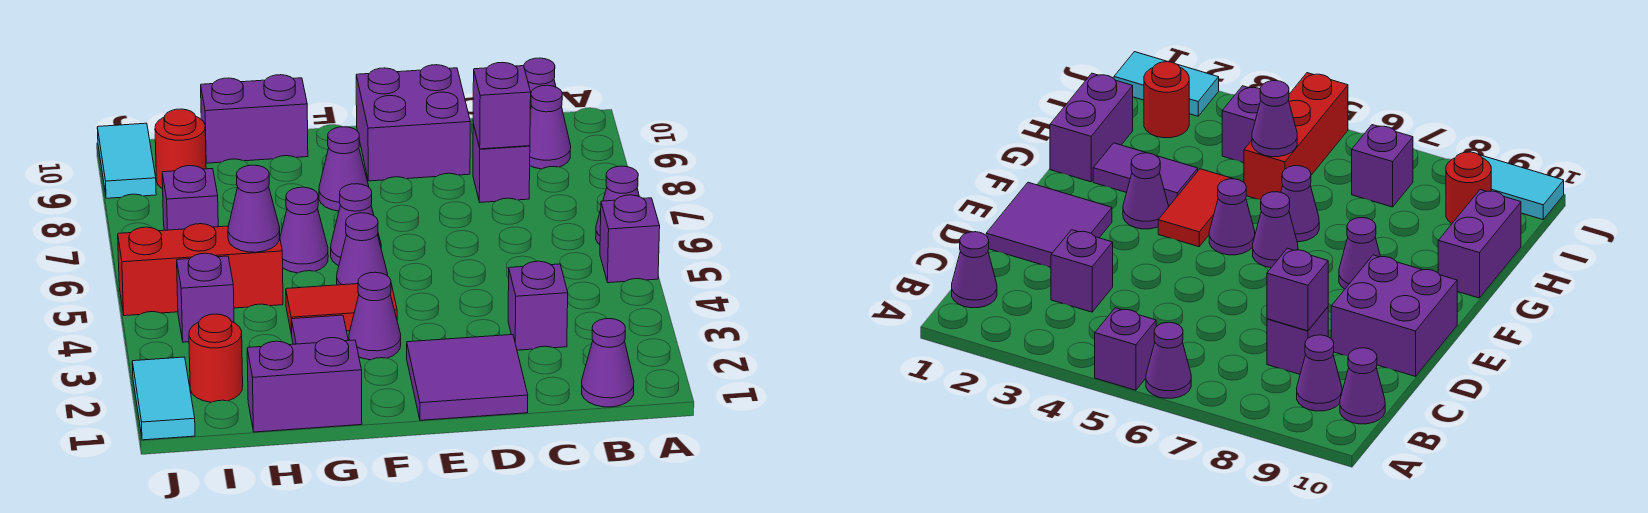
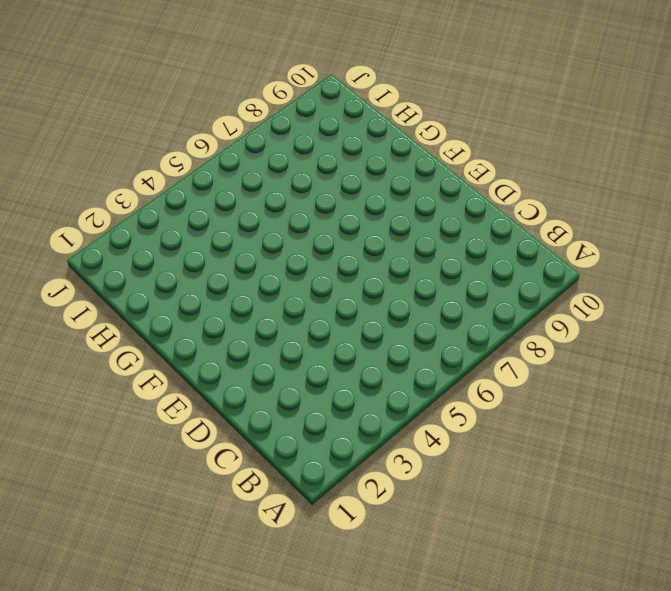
none -> purple 1x1 brick [600,195,660,283]
none -> purple 1x1 cone [596,166,639,245]
none -> purple 1x1 cone [582,319,634,407]

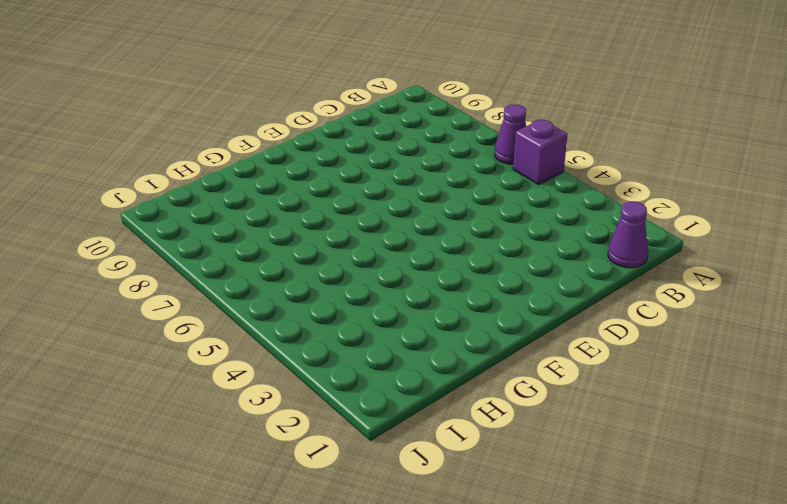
none -> purple 1x1 cone [530,85,571,169]
none -> purple 1x1 cone [524,58,556,109]
none -> purple 1x1 brick [508,261,568,350]

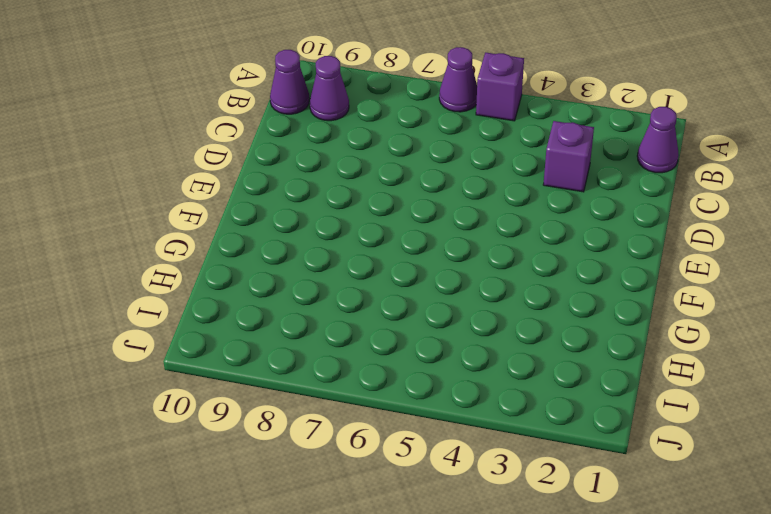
none -> purple 1x1 brick [473,124,530,202]
none -> purple 2x2 tile [407,335,528,420]
none -> purple 2x2 brick [356,65,470,181]

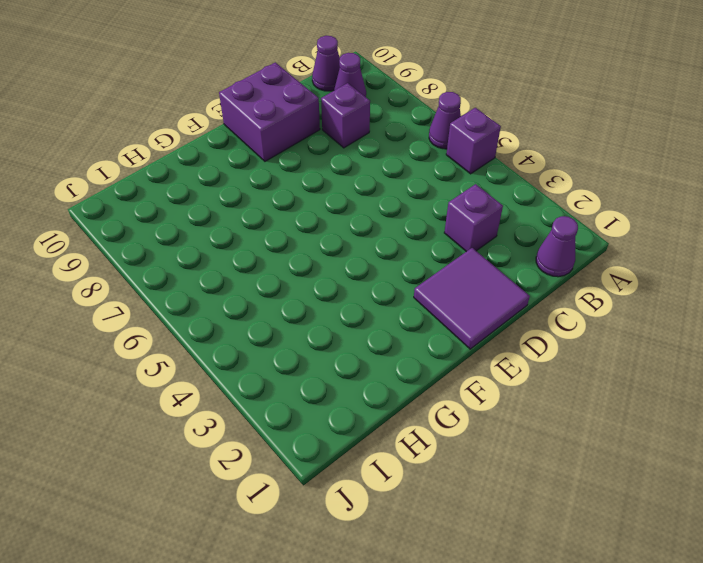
none -> purple 1x1 cone [349,272,401,360]
none -> red 1x2 tile [286,284,397,335]
none -> purple 1x1 cone [337,213,388,285]

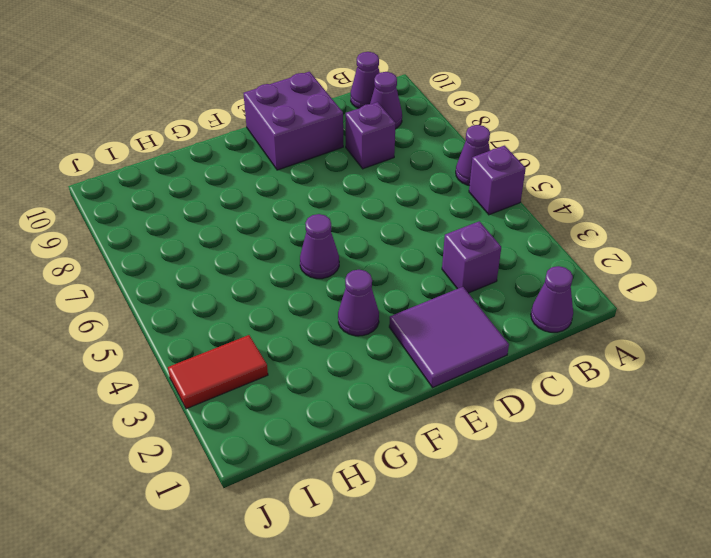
red 1x2 tile [168,335,268,409] -> red 1x2 tile moved to [286,284,397,335]
none -> purple 1x1 cone [331,184,381,266]
none -> purple 1x1 cone [319,127,369,211]
none -> purple 1x2 brick [247,338,362,432]

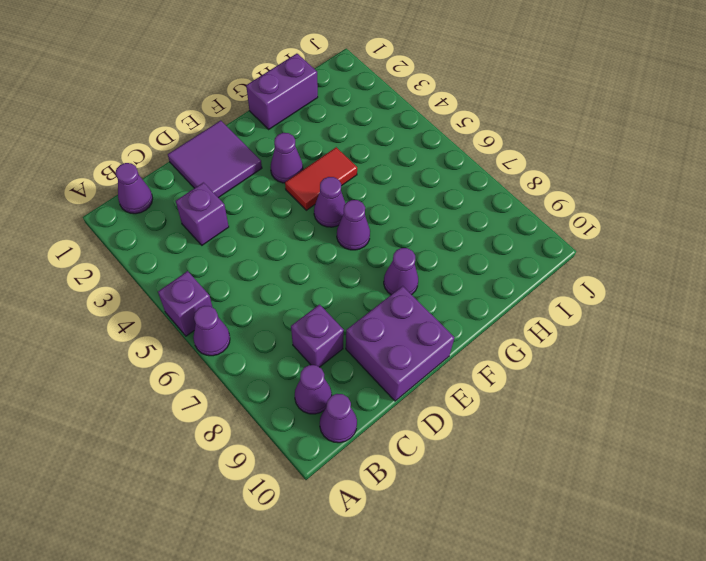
none -> purple 1x2 tile [291,315,348,344]
none -> purple 1x1 cone [280,187,328,273]
none -> purple 1x2 brick [201,75,308,163]

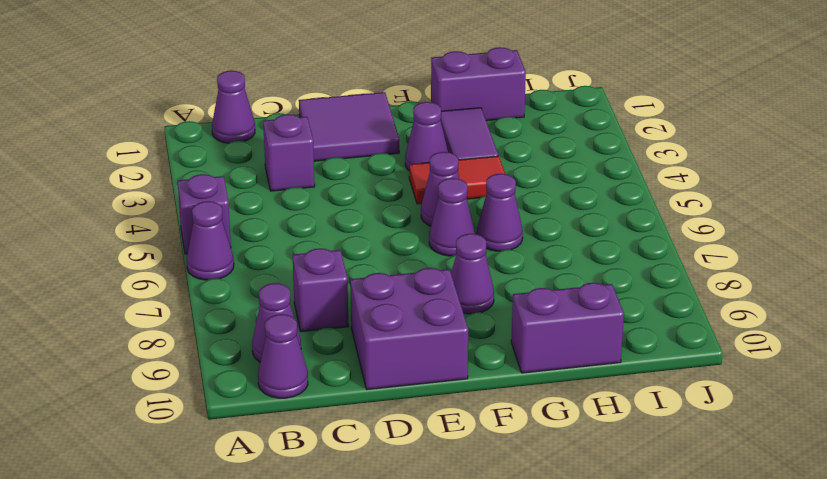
none -> red 1x3 brick [118,224,283,316]
none -> red 1x1 round brick [189,314,243,402]
none -> purple 1x1 brick [177,253,234,342]

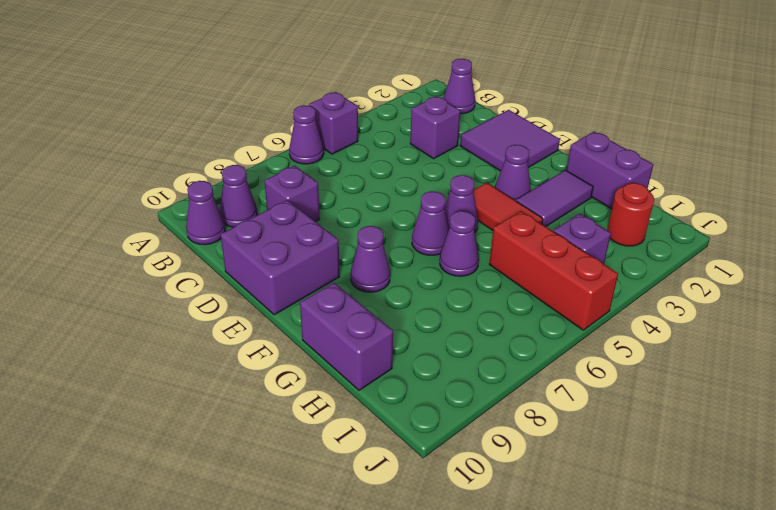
none -> purple 1x1 brick [162,166,218,230]
none -> red 1x1 round brick [155,109,206,189]
none -> cyan 1x2 tile [132,357,195,440]

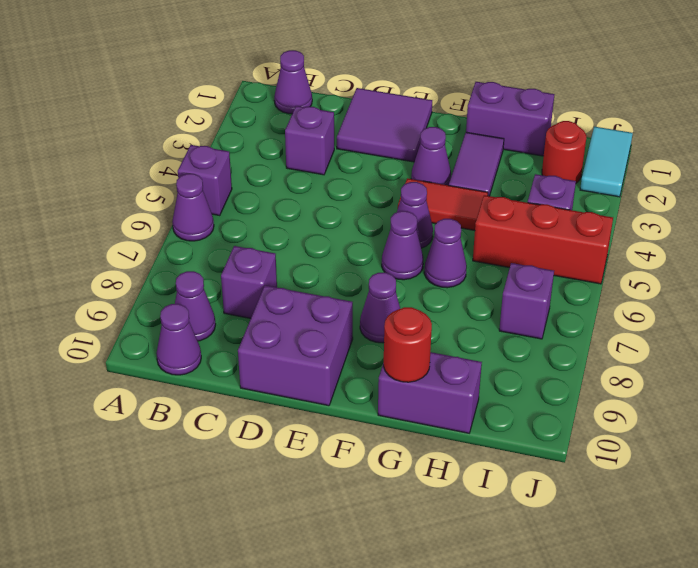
red 1x1 round brick [384,307,432,382] -> red 1x1 round brick moved to [155,109,206,189]
none -> cyan 1x2 tile [97,123,156,198]
none -> purple 1x1 brick [473,62,531,149]
none -> purple 1x1 cone [228,165,280,252]

